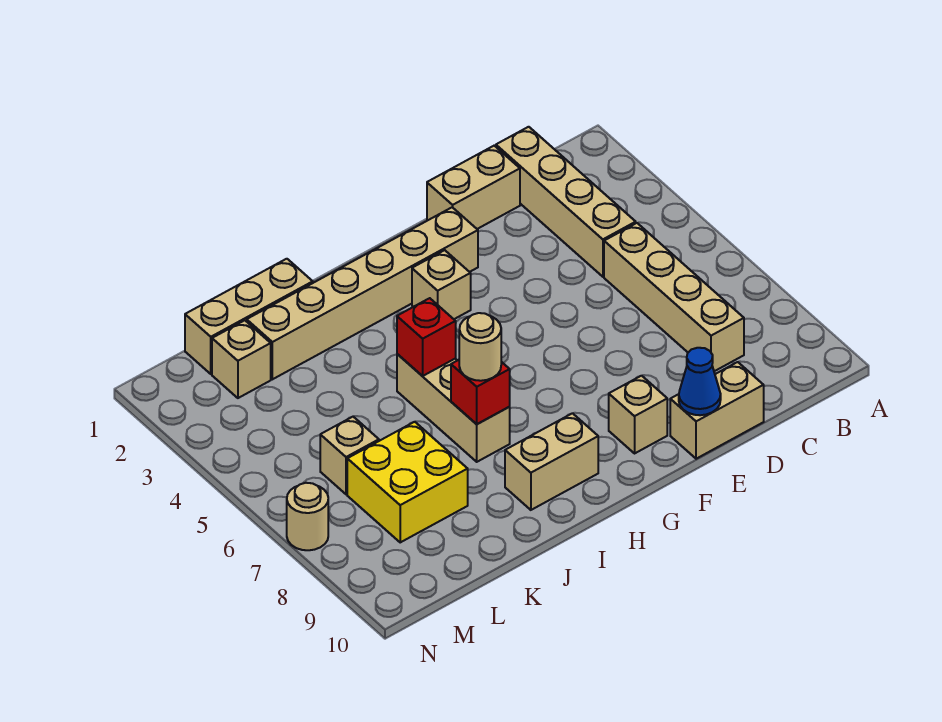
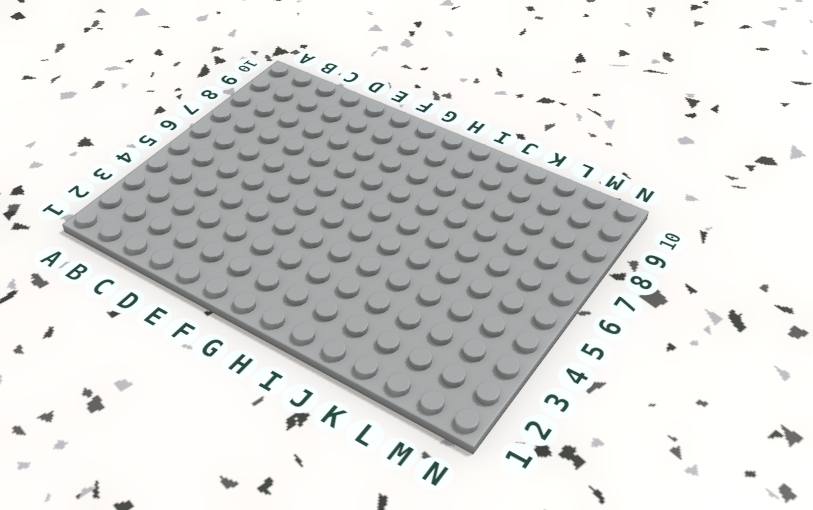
none -> tan 1x4 brick [496,127,636,277]
none -> tan 1x4 brick [604,223,744,371]
none -> tan 1x2 brick [427,146,520,229]

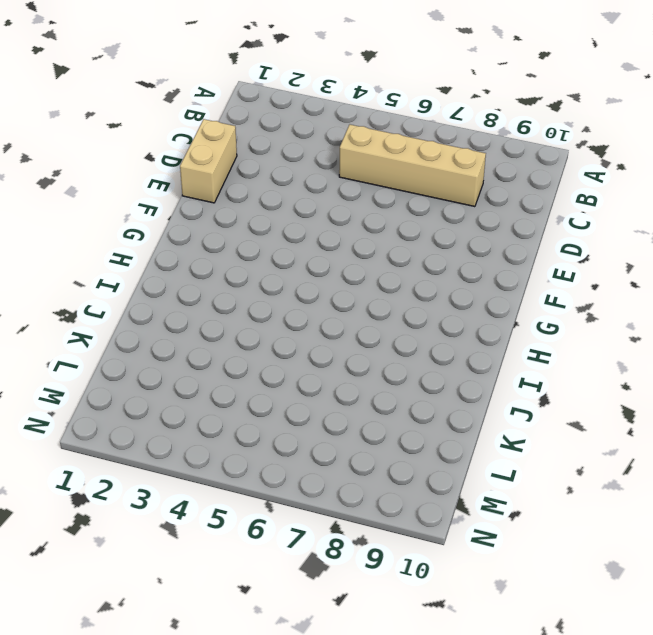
none -> tan 1x4 brick [496,127,636,277]
none -> tan 1x2 brick [670,362,764,459]
none -> tan 1x6 brick [247,207,478,379]

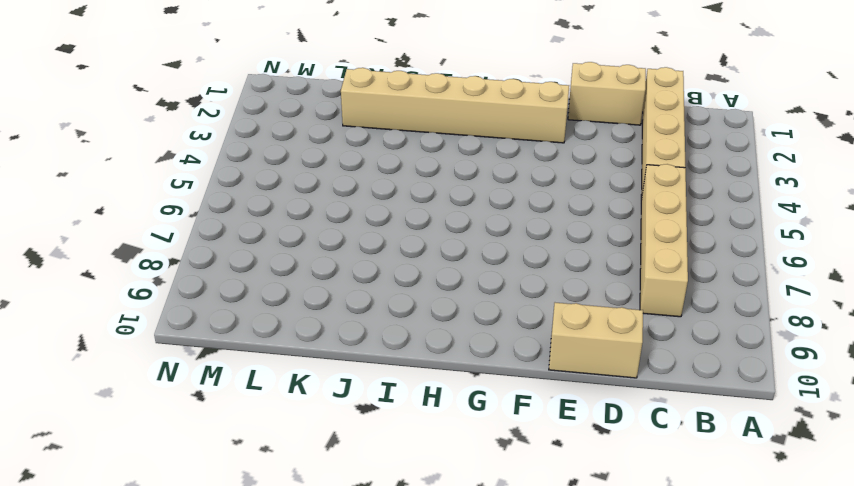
none -> tan 1x1 brick [609,376,667,453]
none -> tan 1x1 brick [412,250,471,319]
none -> tan 1x2 brick [505,413,598,510]

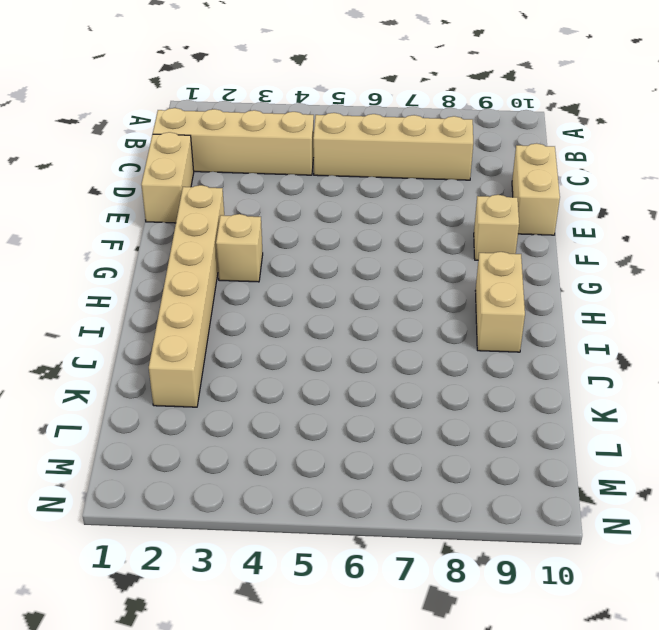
none -> tan 1x3 brick [397,354,510,462]
none -> tan 1x3 brick [185,259,313,374]
none -> yellow 2x2 brick [347,422,468,542]

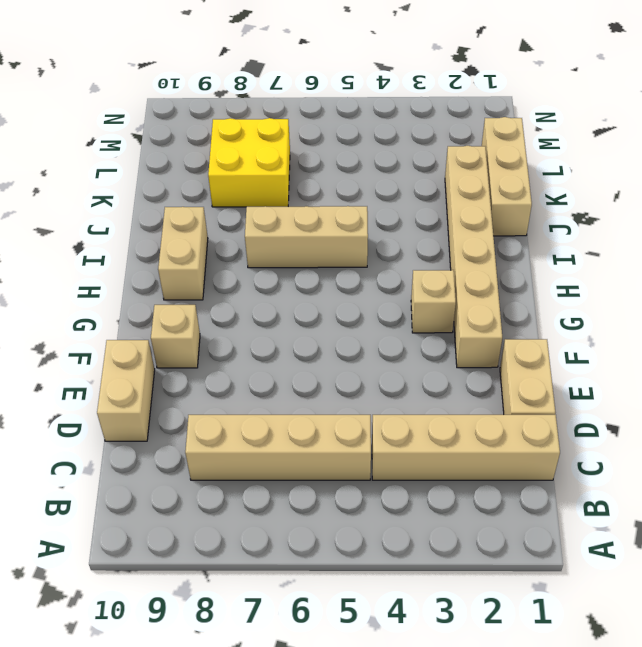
none -> tan 1x1 brick [212,320,271,398]
none -> tan 1x1 brick [320,417,379,494]
none -> tan 1x1 round brick [287,483,328,550]

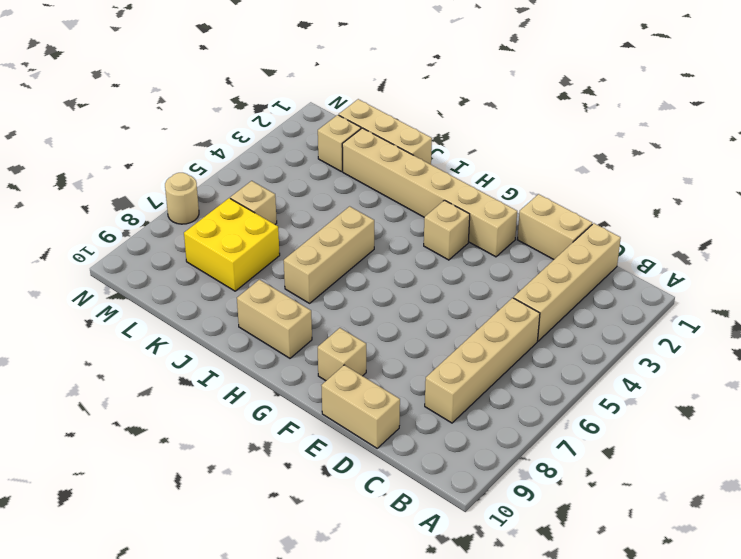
none -> blue 1x1 cone [679,348,721,415]
none -> red 1x1 brick [397,298,456,376]
none -> red 1x1 brick [451,360,510,424]

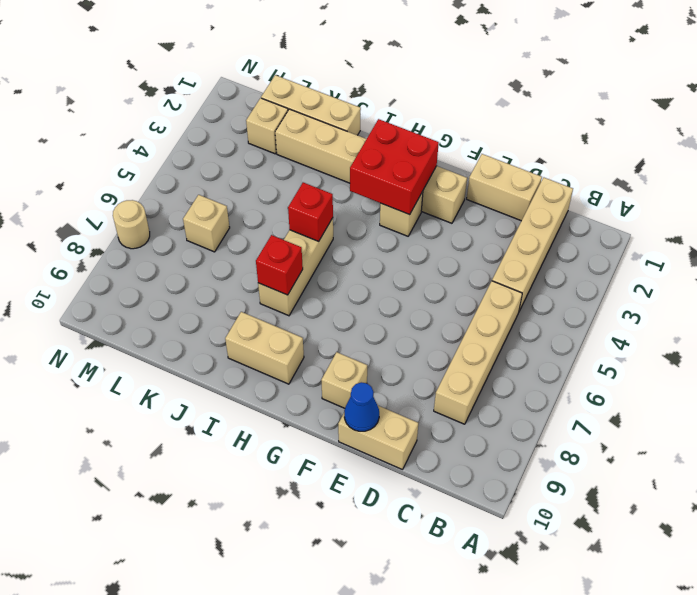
red 2x2 brick [350,119,439,215] -> none
none -> yellow 2x2 brick [347,422,468,542]
none -> tan 1x1 round brick [459,313,501,381]

